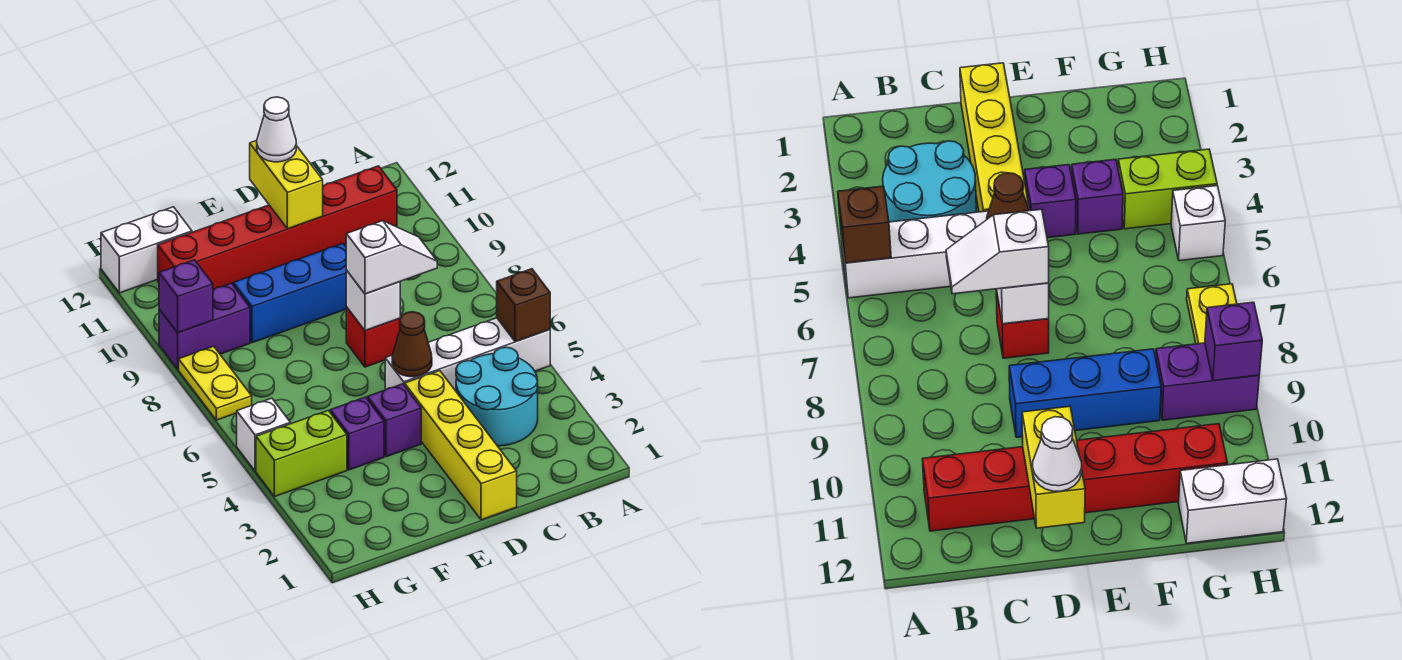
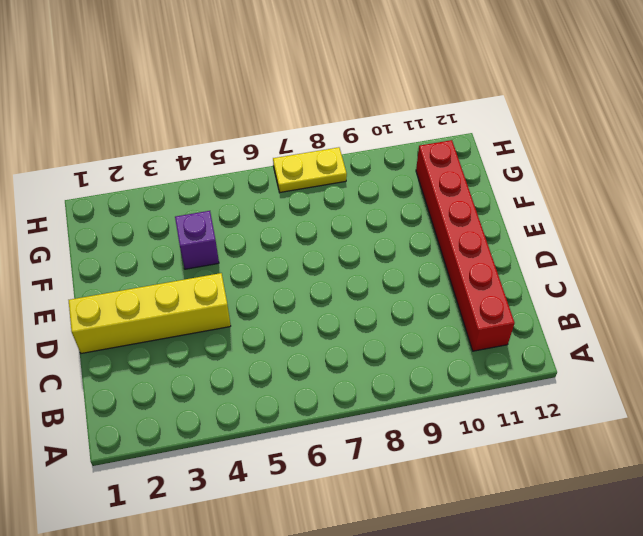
none -> white 1x4 brick [385,318,550,391]
none -> cyan 2x2 round brick [456,347,538,446]
none -> red 1x1 brick [346,307,400,367]

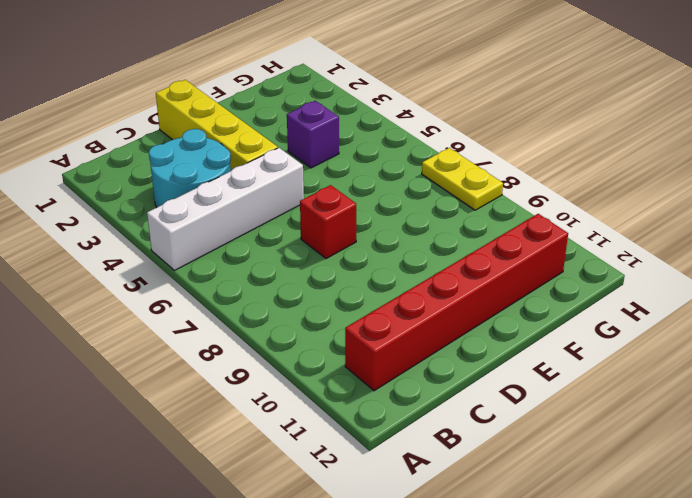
none -> blue 1x3 brick [233,243,347,343]
none -> purple 1x1 brick [367,384,421,457]
none -> lime 1x2 brick [256,410,347,497]

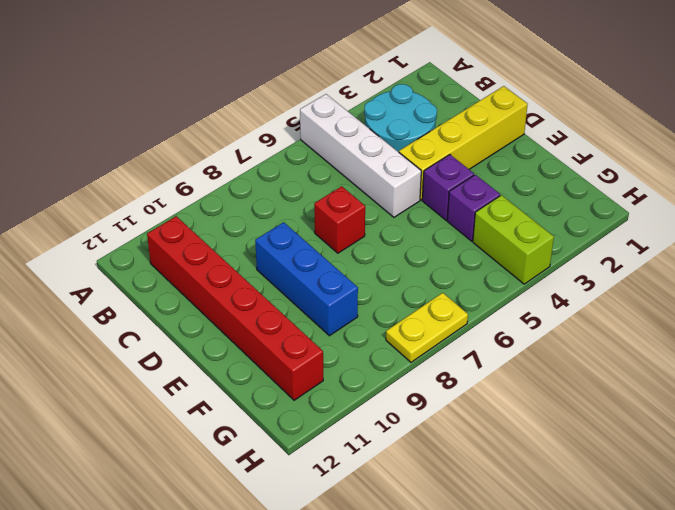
none -> purple 1x2 brick [159,283,250,369]
none -> white 1x2 brick [101,207,192,293]
none -> white 1x1 brick [237,398,290,471]

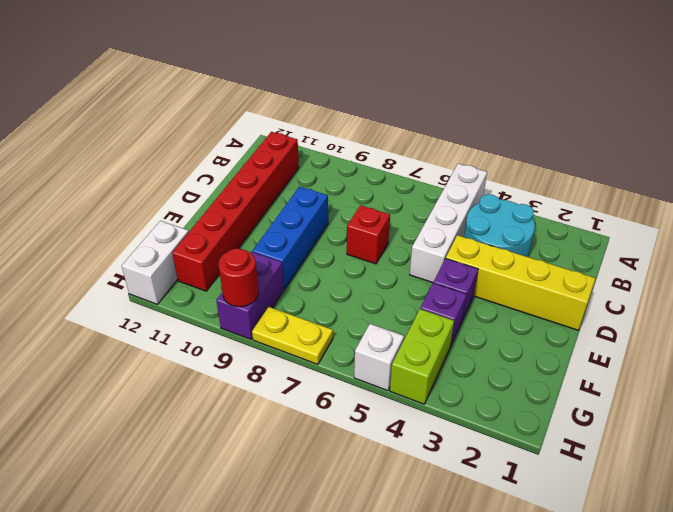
red 1x1 round brick [219,248,259,307] -> purple 1x1 brick [159,260,213,333]
none -> brown 1x1 brick [497,269,550,342]
none -> brown 1x1 cone [392,312,432,377]
none -> white 1x1 brick [346,270,400,331]

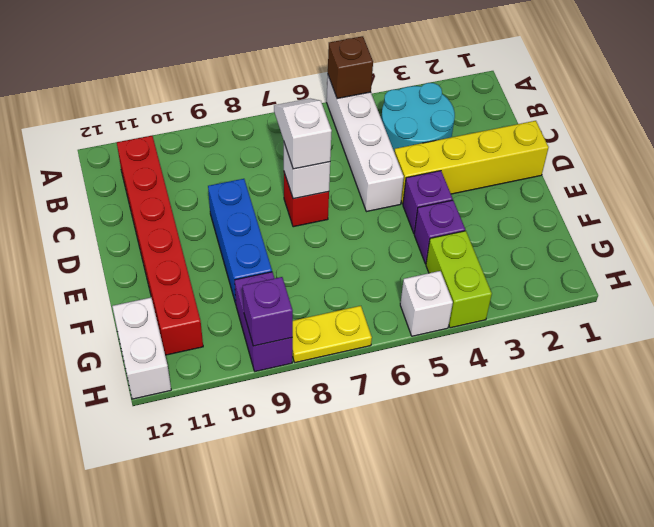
none -> brown 1x1 cone [392,312,432,377]
none -> yellow 1x2 brick [250,140,323,229]
none -> white 1x1 cone [257,97,296,162]

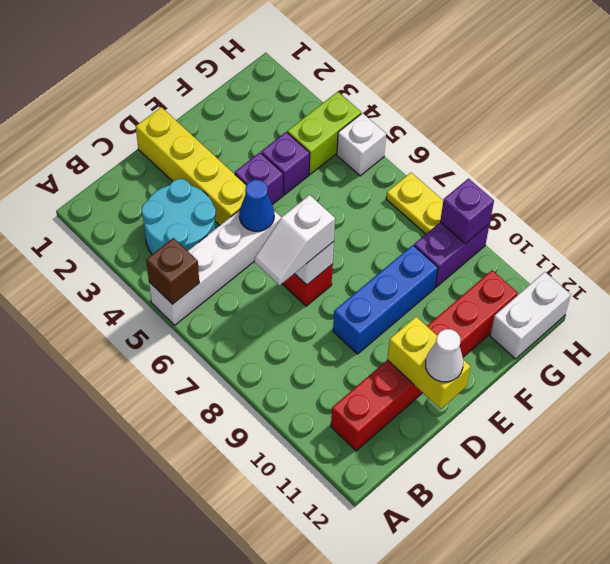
blue 1x1 cone [239,180,274,231] -> brown 1x1 cone [392,312,432,377]

